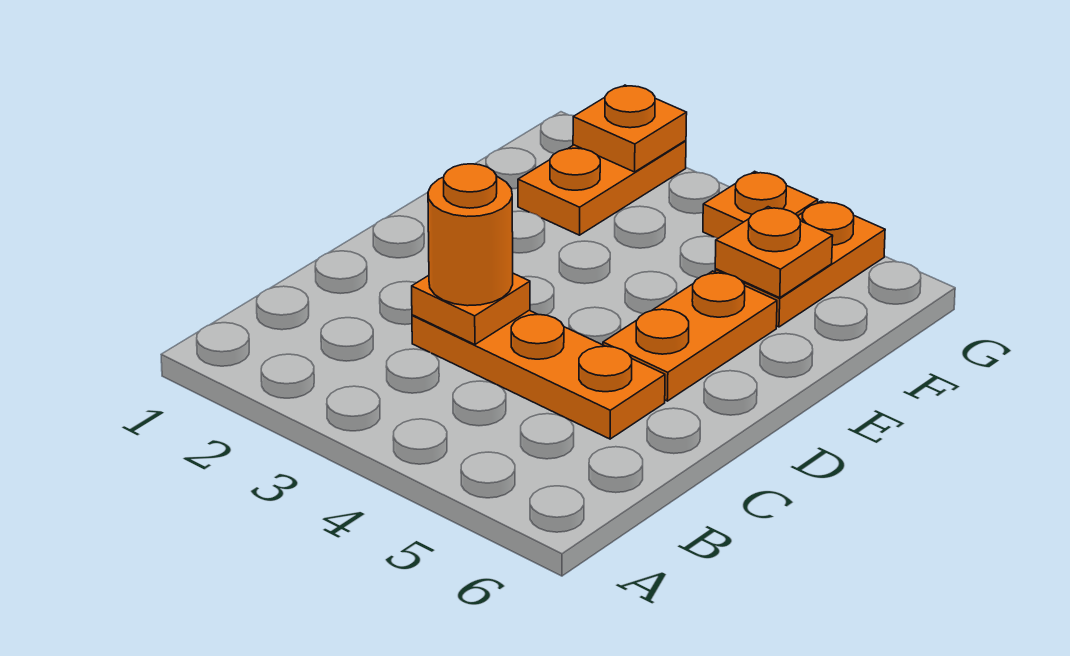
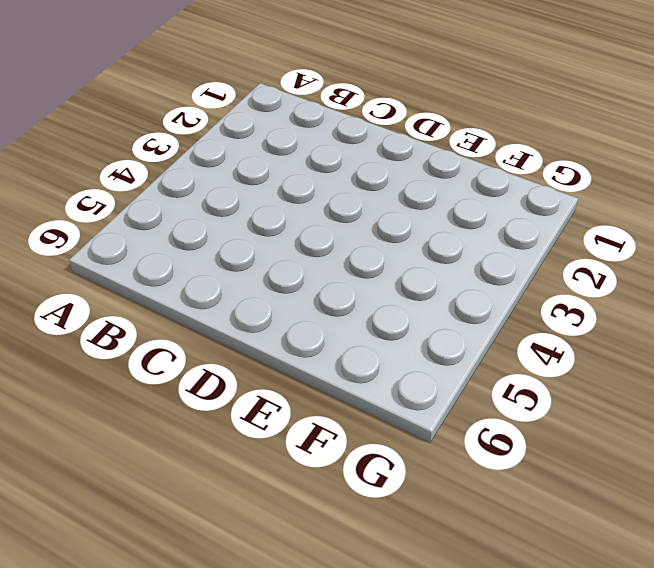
none -> orange 1x3 plate [412,310,665,439]
none -> orange 1x2 plate [603,271,777,401]

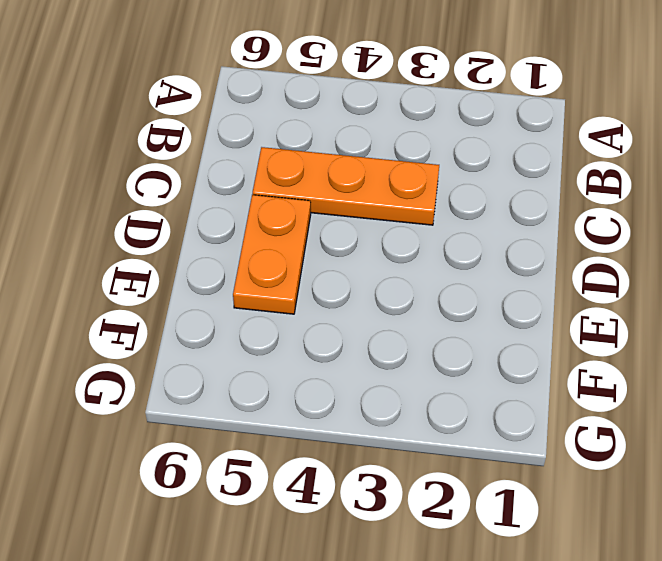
none -> orange 1x2 plate [518,141,686,235]
none -> orange 1x2 plate [715,201,885,327]

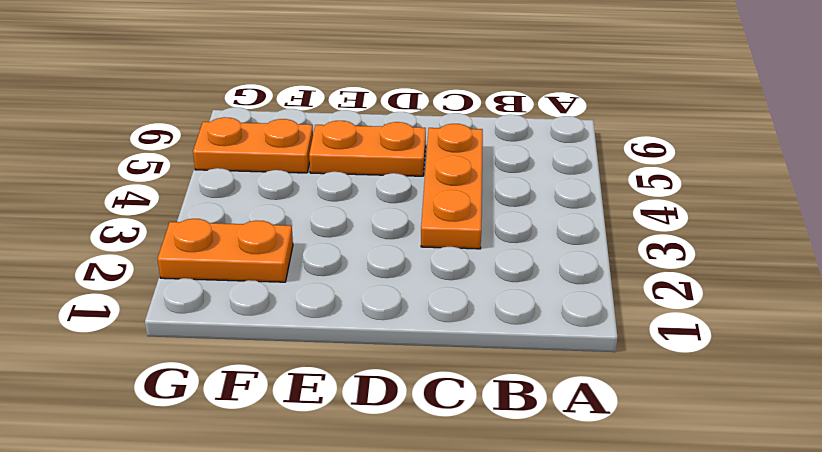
none -> orange 1x1 plate [703,171,818,238]
none -> orange 1x1 plate [412,273,530,345]

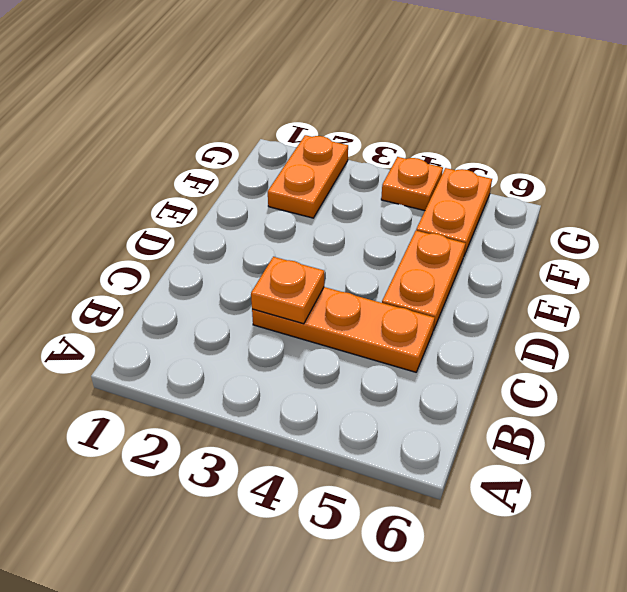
none -> orange 1x1 plate [715,207,833,298]
none -> orange 1x1 plate [573,85,687,172]

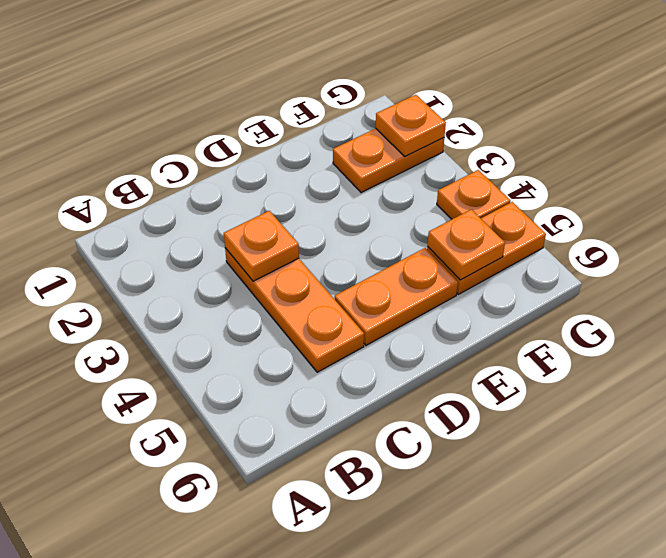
none -> orange 1x1 round brick [428,164,513,306]

